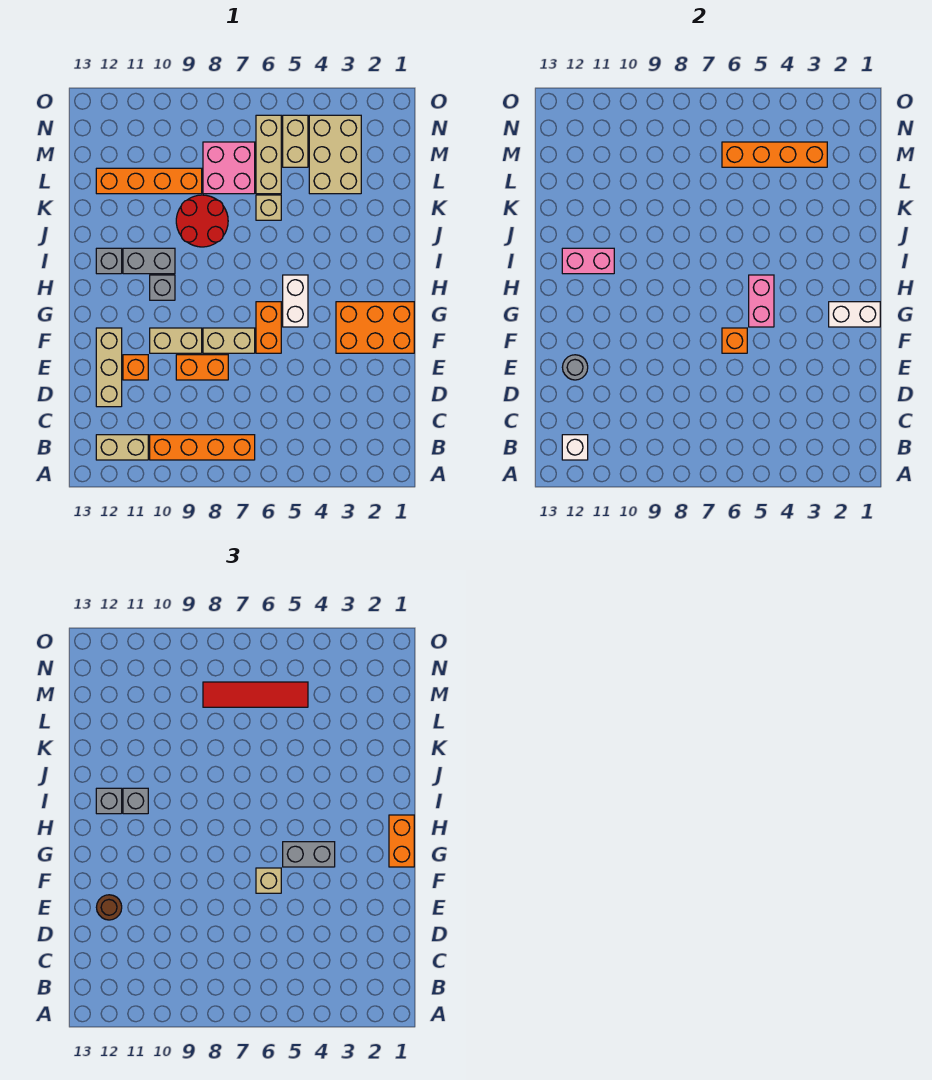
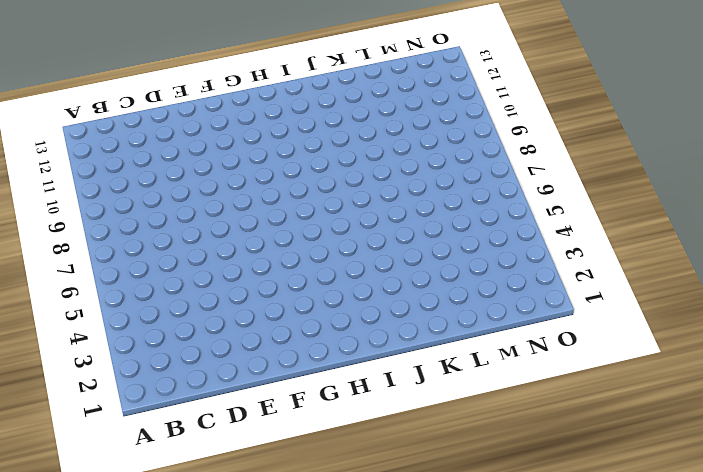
none -> orange 1x4 brick [150,435,255,460]
none -> tan 1x2 brick [96,435,148,460]
none -> tan 1x3 brick [96,328,122,407]
none -> orange 1x2 brick [176,355,228,380]

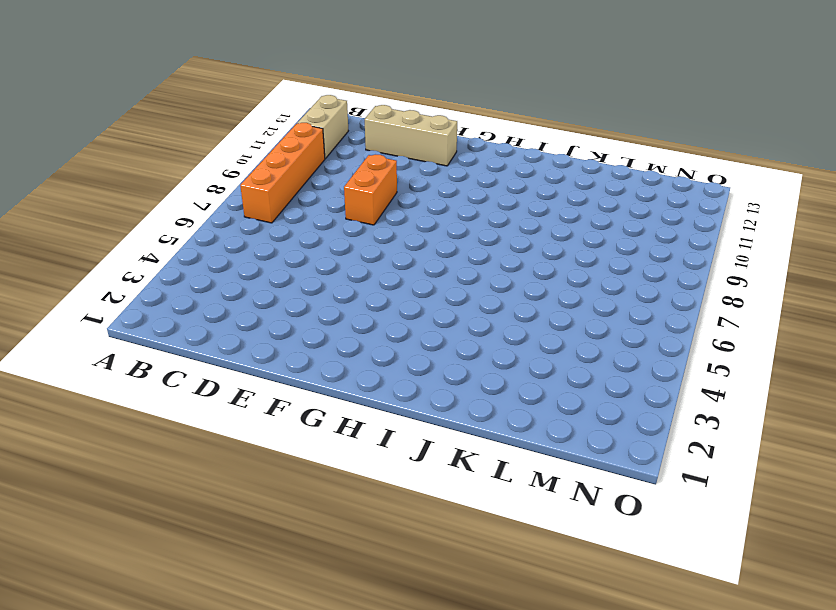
none -> orange 1x1 brick [123,355,148,380]
none -> orange 2x3 brick [336,302,414,353]
none -> orange 1x2 brick [256,302,281,353]
none -> tan 1x2 brick [203,328,255,353]

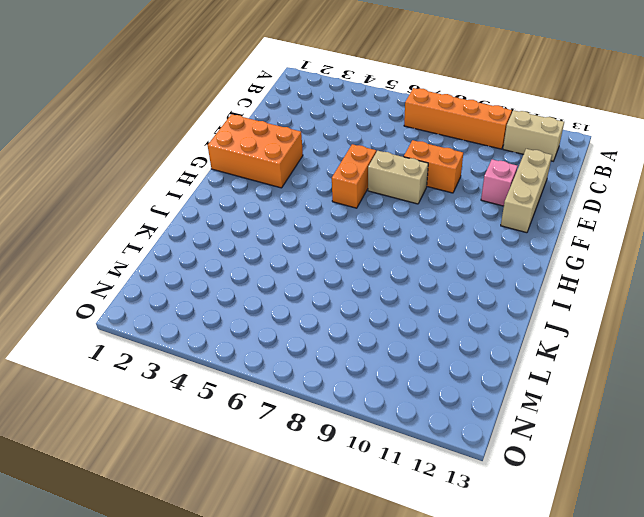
pink 1x1 brick [481,159,517,206] -> orange 1x1 brick [123,355,148,380]
none -> tan 1x2 brick [150,328,202,353]
none -> white 1x2 brick [283,275,308,327]
none -> grey 1x1 brick [150,275,175,300]
none -> grey 1x2 brick [123,248,175,274]

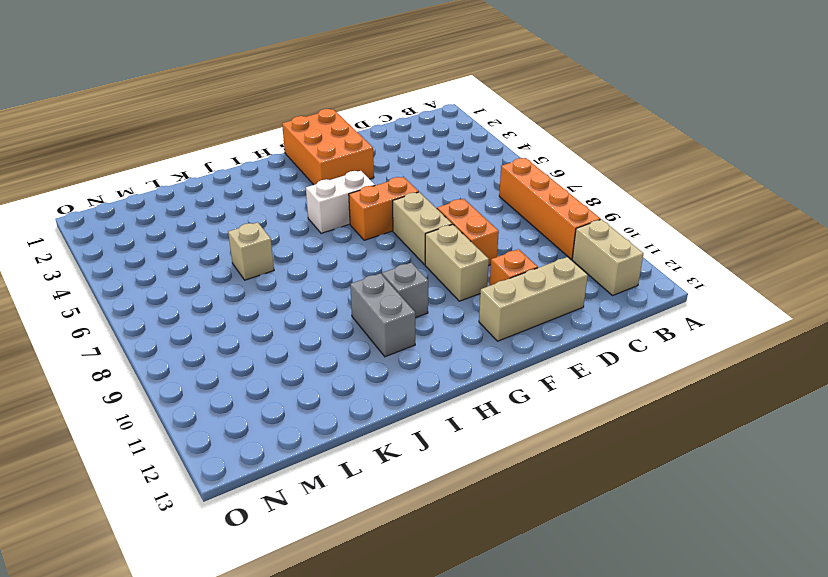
none -> grey 1x1 brick [96,248,122,274]
none -> red 2x2 round brick [176,195,228,247]
none -> tan 2x3 brick [309,115,361,194]
none -> tan 1x3 brick [256,115,281,194]

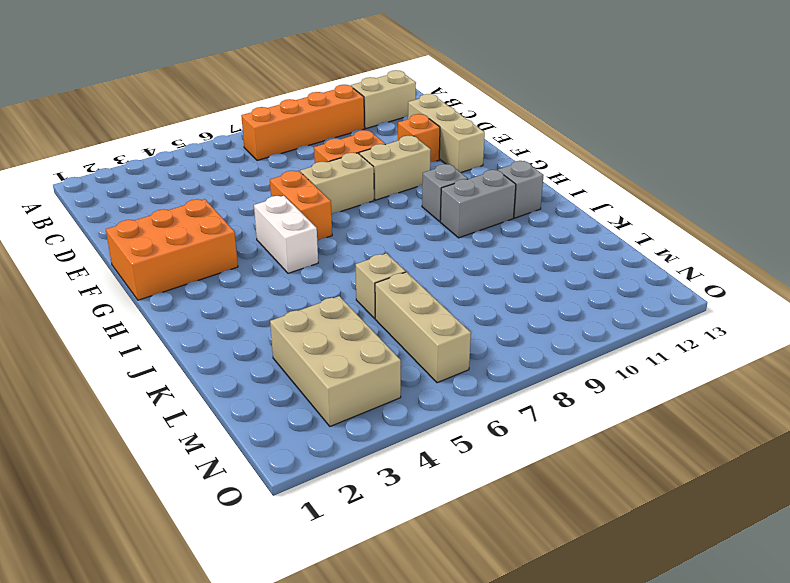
none -> red 2x2 round brick [176,195,228,247]
none -> pink 2x2 brick [203,142,255,194]
none -> orange 1x4 brick [96,168,202,194]
none -> tan 1x2 brick [283,115,308,167]

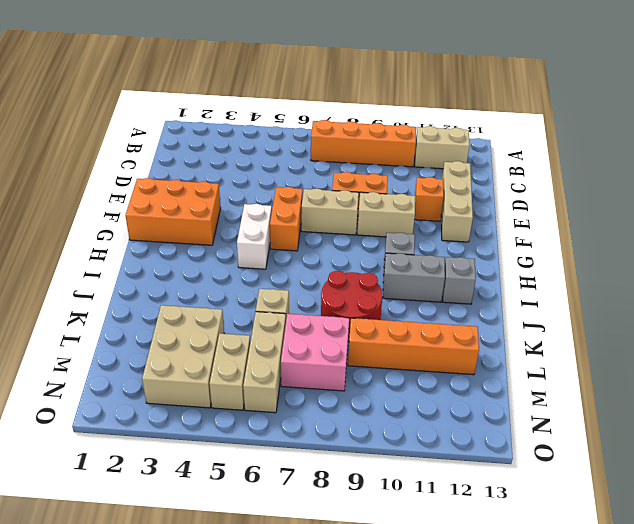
none -> white 1x1 brick [562,435,588,460]
none -> grey 1x1 round brick [562,355,588,380]
none -> orange 1x1 brick [722,328,747,353]
none -> white 1x2 brick [829,302,880,327]

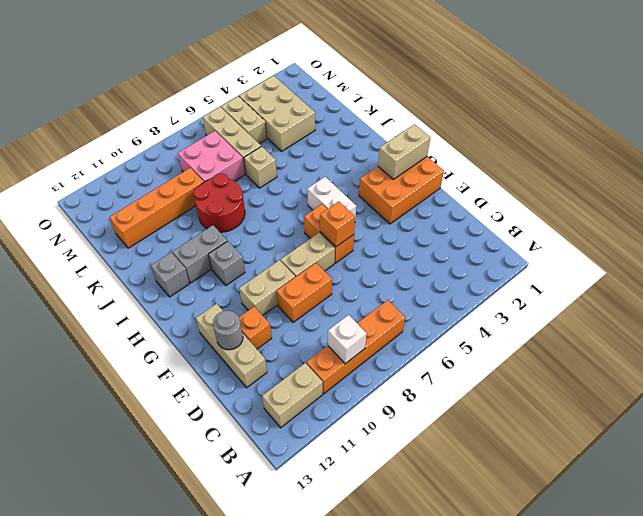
white 1x1 brick [328,315,367,364] -> white 1x1 brick moved to [562,435,588,460]
tan 1x2 brick [378,124,430,179] -> white 1x2 brick [829,302,880,327]
none -> pink 1x2 brick [749,275,774,327]
none -> pink 1x2 brick [562,248,614,274]
none -> orange 1x4 brick [722,142,827,167]
none -> brown 1x1 round brick [96,895,122,920]

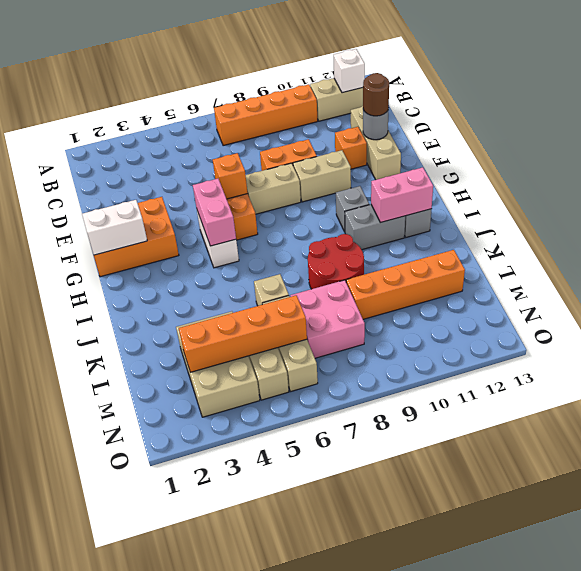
none -> tan 1x1 brick [256,868,281,893]
none -> orange 1x2 brick [389,815,414,867]
none -> grey 1x2 brick [283,842,335,867]
none -> grey 1x1 brick [123,788,148,814]

